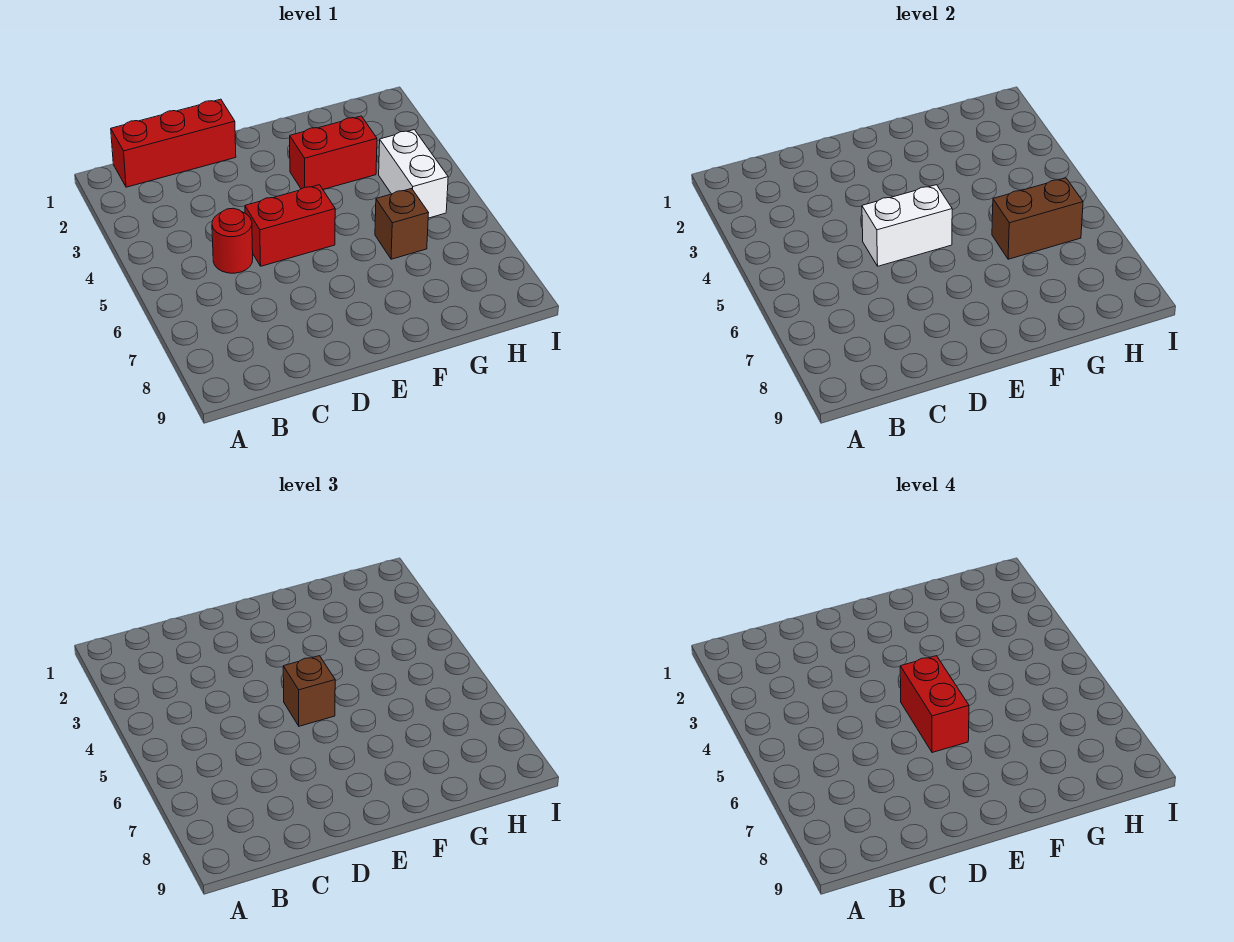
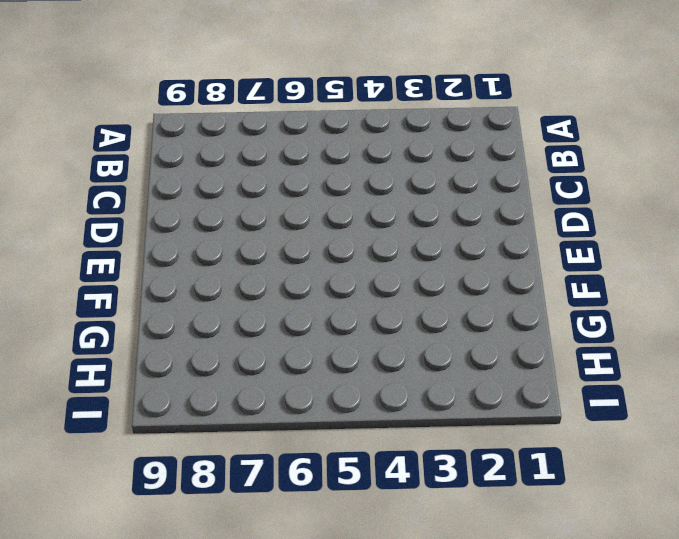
none -> red 1x3 brick [111,99,236,187]
none -> red 1x1 round brick [212,208,253,273]

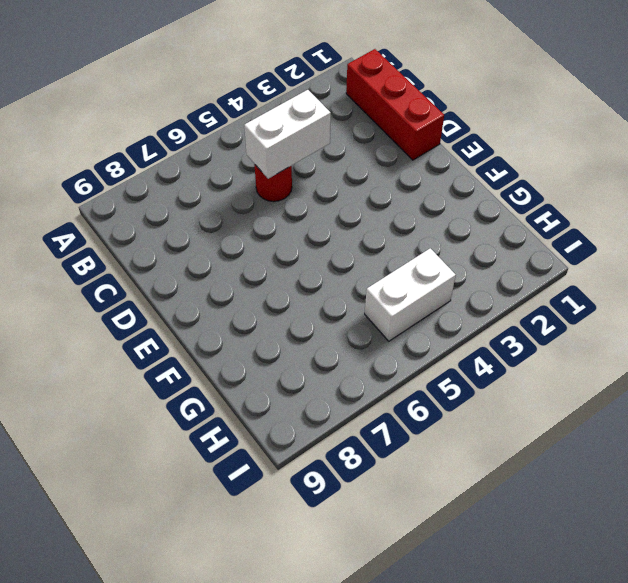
white 1x2 brick [244,90,331,179] -> white 1x2 brick turned to [862,185,952,266]
none -> red 1x2 brick [245,185,335,266]
none -> red 1x2 brick [290,116,377,189]

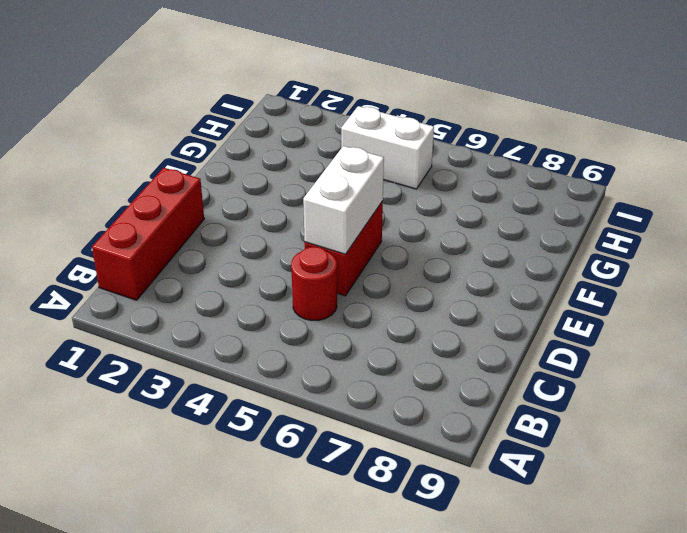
none -> red 1x2 brick [290,116,377,189]
none -> brown 1x1 brick [375,188,428,259]

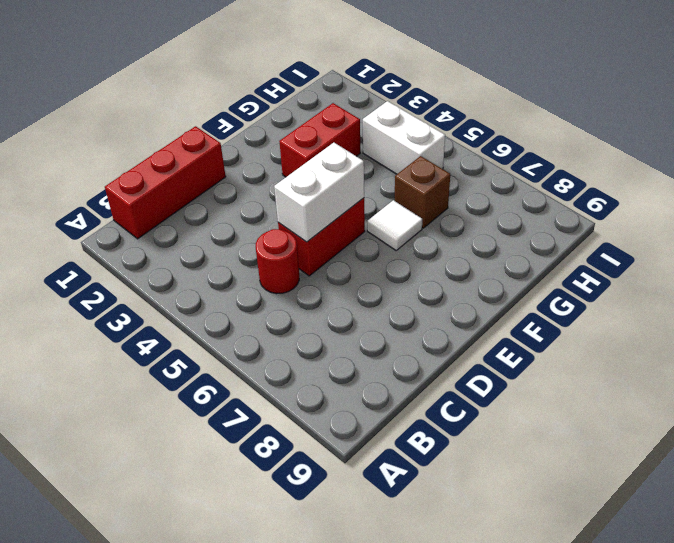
white 1x1 tile [367,200,422,250] -> none
none -> brown 1x2 brick [992,178,1083,259]
none -> brown 1x1 brick [283,656,335,726]

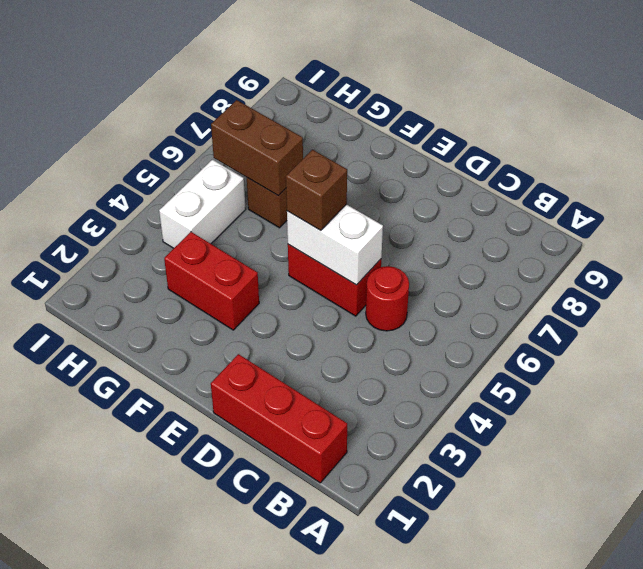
none -> red 1x2 brick [900,656,969,753]

